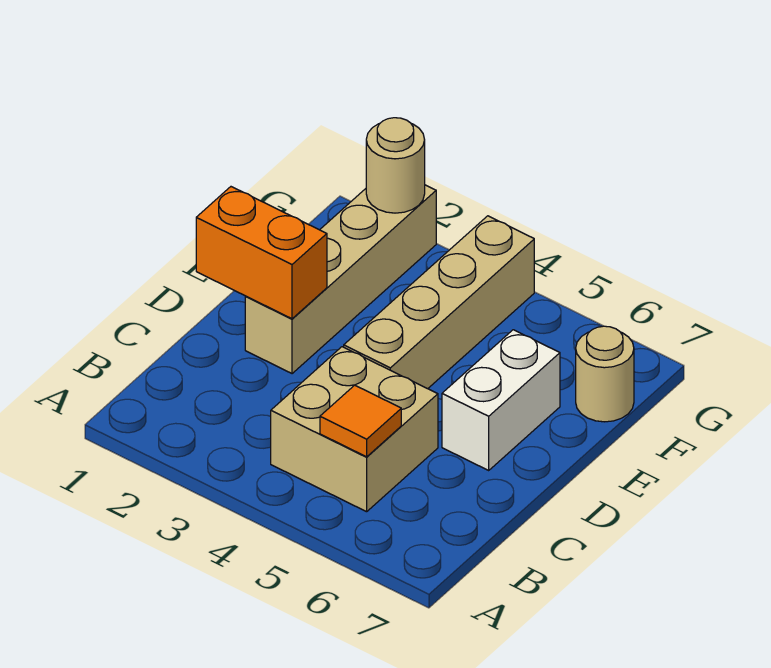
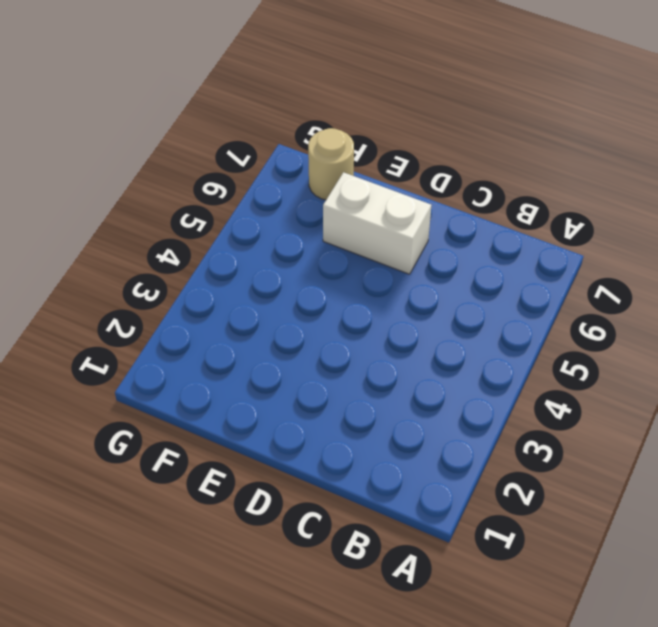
none -> tan 2x2 brick [271,347,438,512]
none -> tan 1x4 brick [245,185,436,374]

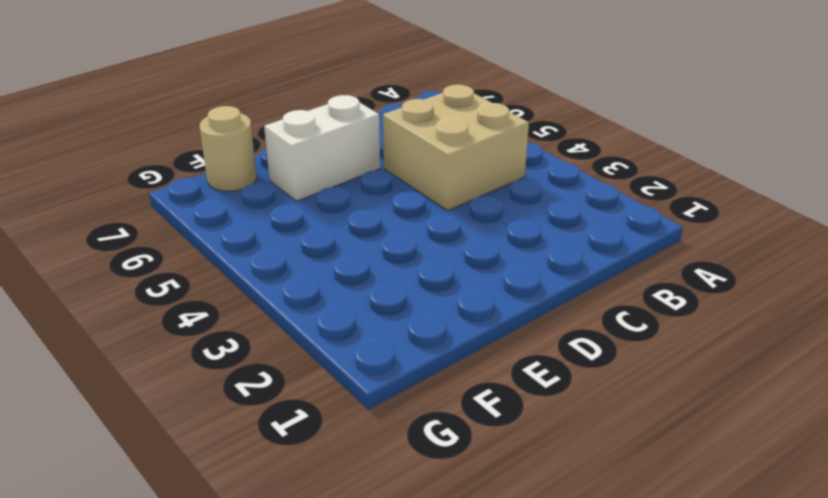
none -> tan 1x4 brick [245,185,436,374]
none -> tan 1x4 brick [344,216,534,389]

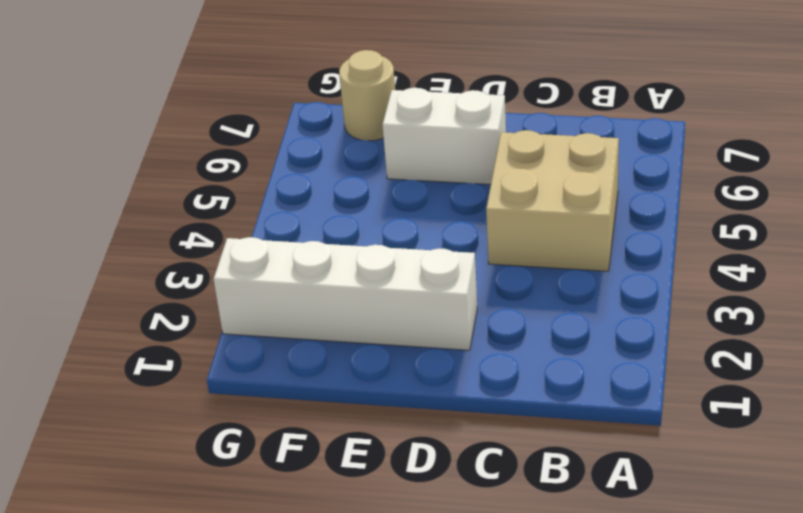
white 1x4 brick [214,237,477,350] -> tan 1x4 brick [245,185,436,374]
none -> tan 1x4 brick [344,216,534,389]
none -> orange 1x1 tile [320,385,401,457]

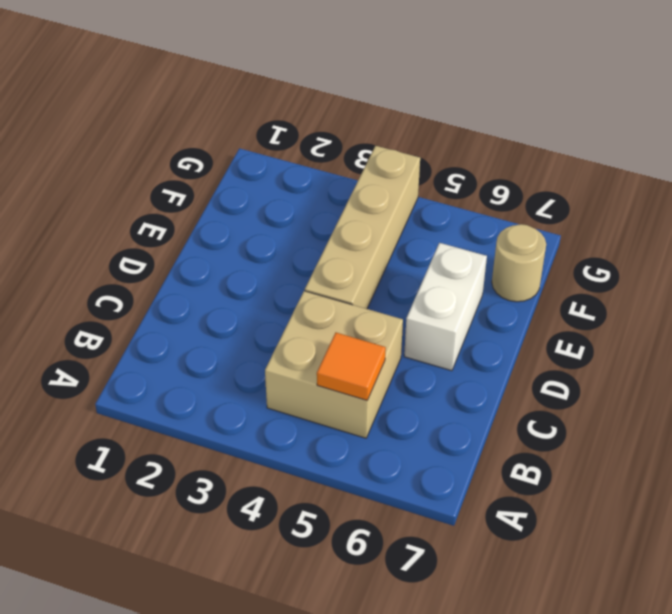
none -> tan 1x4 brick [245,185,436,374]
none -> orange 1x2 brick [196,187,327,319]

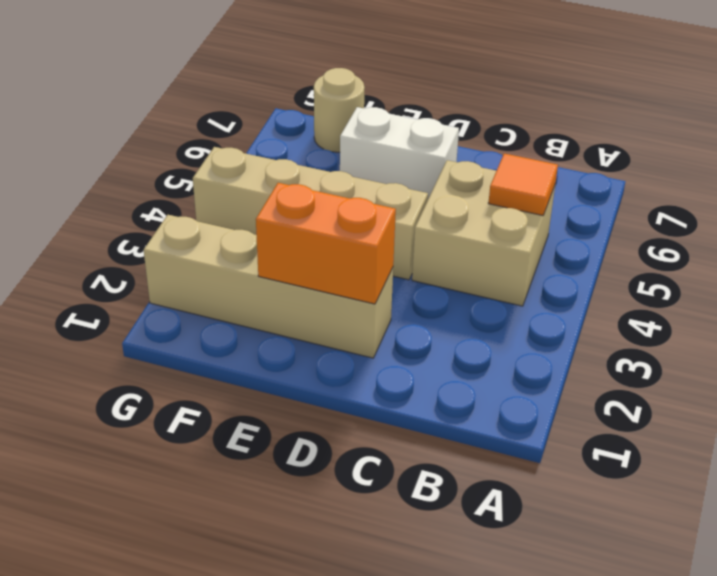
orange 1x2 brick [256,183,396,304] -> orange 1x2 brick turned to [196,187,327,319]
none -> tan 1x1 round brick [366,118,425,213]

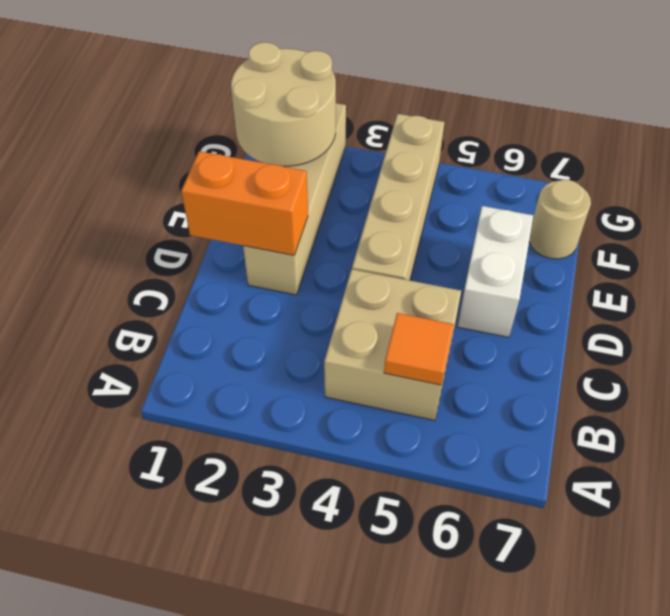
tan 2x2 round brick [231,42,336,166] -> tan 1x1 round brick [366,118,425,213]

